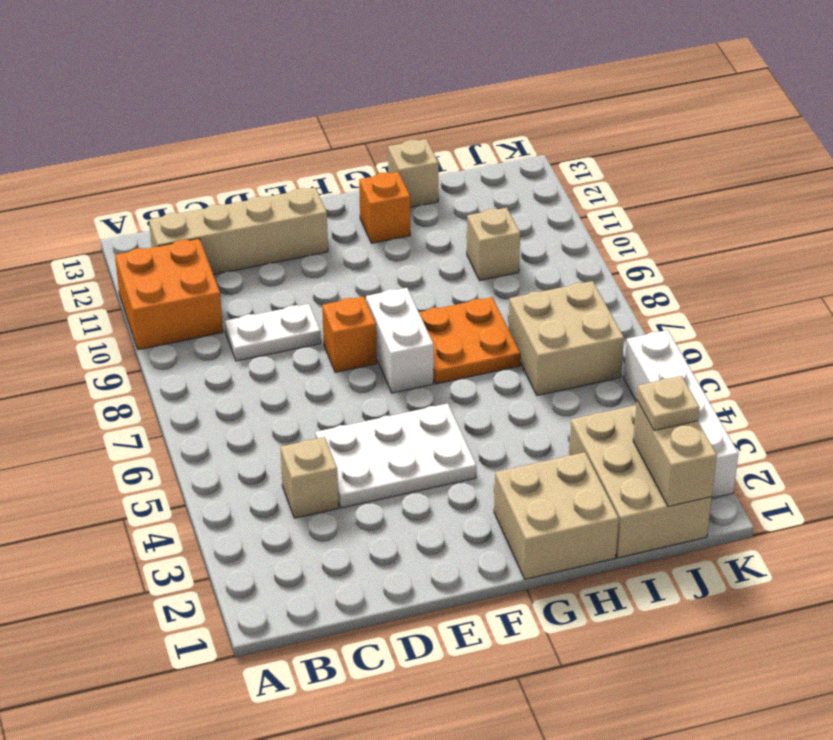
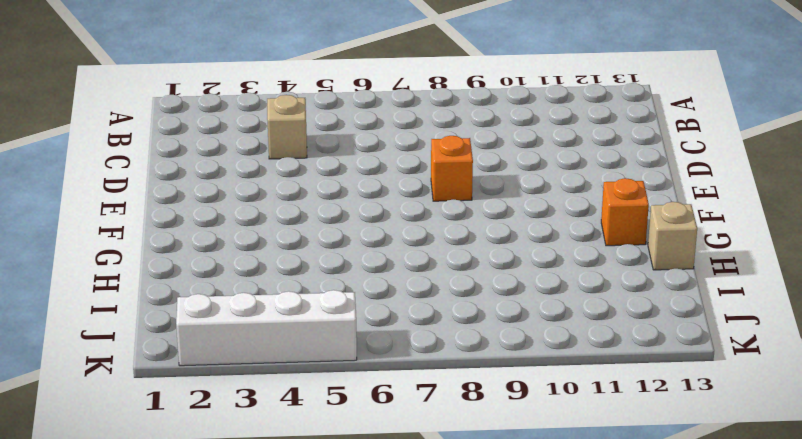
none -> orange 2x2 brick [115,239,223,350]
none -> tan 1x4 brick [149,187,328,275]
none -> white 1x2 plate [225,304,321,361]

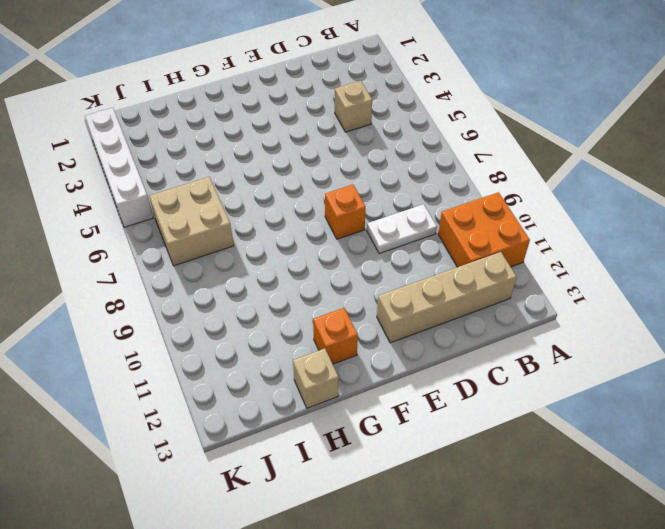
none -> white 2x3 plate [315,403,476,508]
none -> white 1x2 brick [366,288,434,393]
none -> tan 2x2 brick [494,452,619,579]

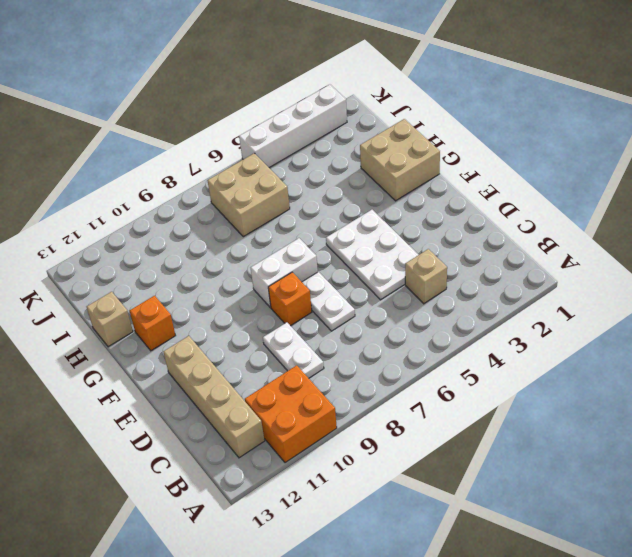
white 1x2 plate [302,272,355,331] -> none
none -> orange 2x2 plate [419,297,520,384]
none -> tan 2x3 brick [569,405,712,558]
none -> tan 1x1 brick [467,208,520,280]

